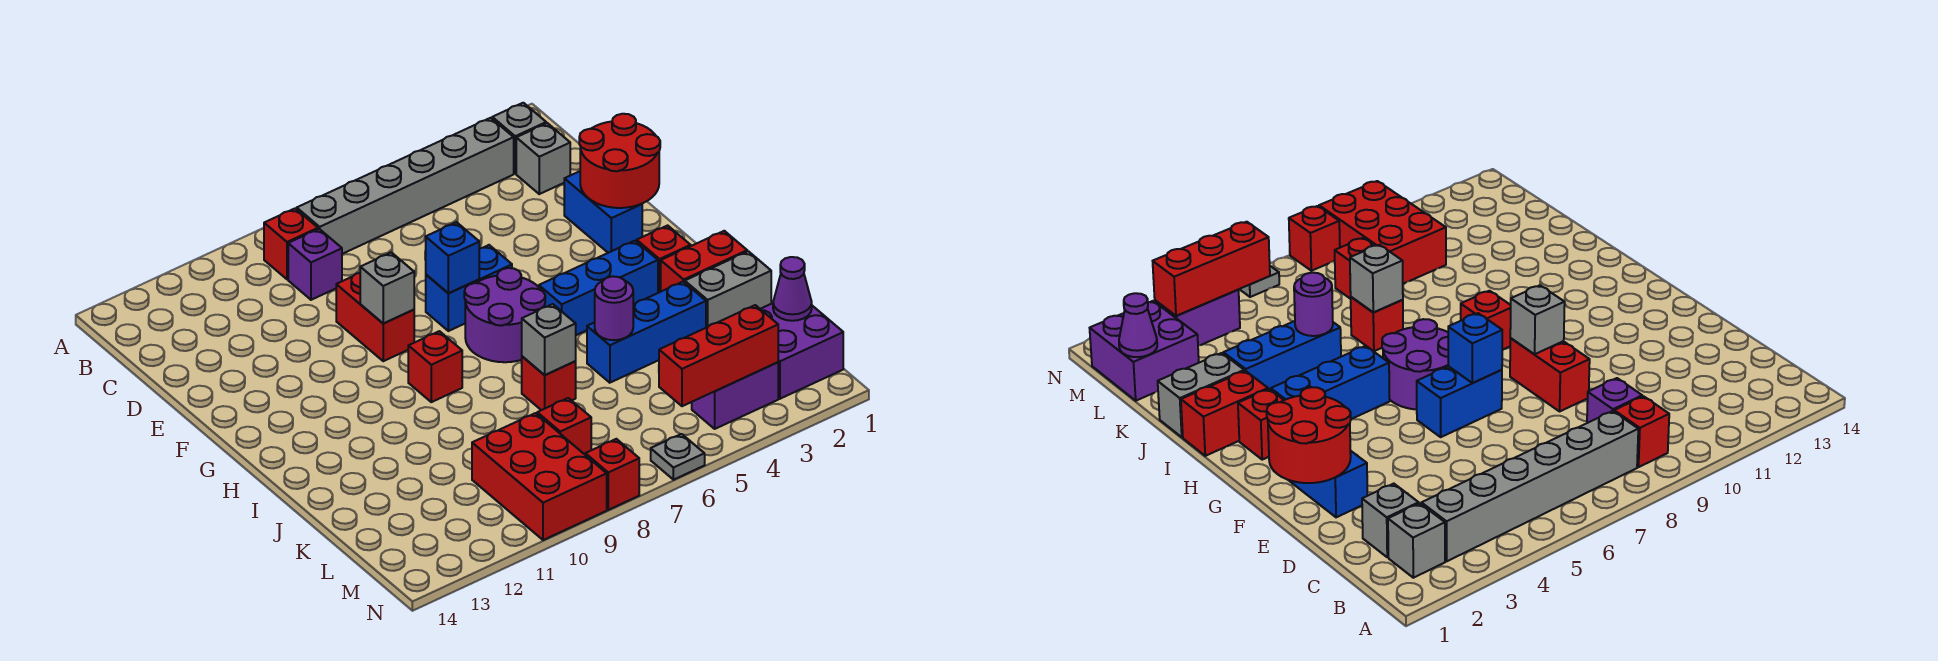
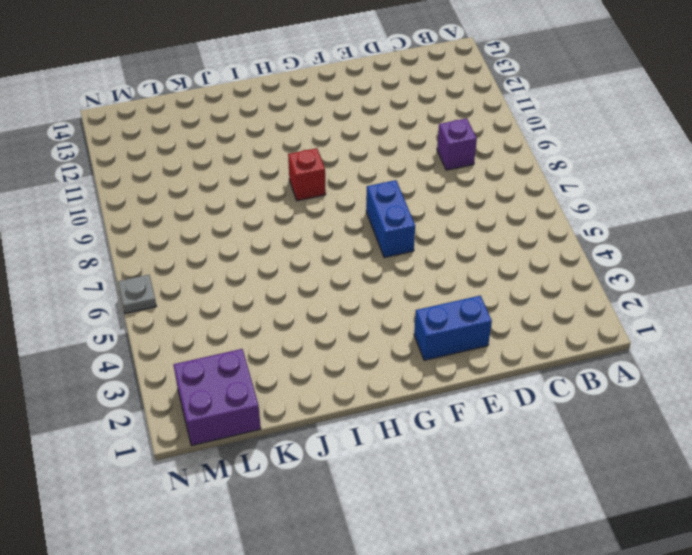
none -> grey 1x1 brick [492,103,546,174]
none -> grey 1x6 brick [297,118,514,254]
none -> red 1x1 brick [264,209,318,279]

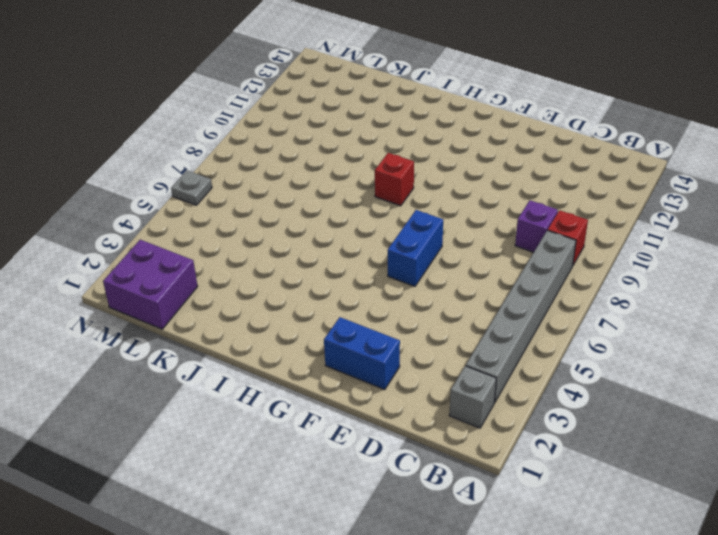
none -> grey 1x1 brick [516,123,570,194]
none -> red 1x2 brick [336,273,414,361]
none -> purple 2x2 round brick [464,268,545,362]

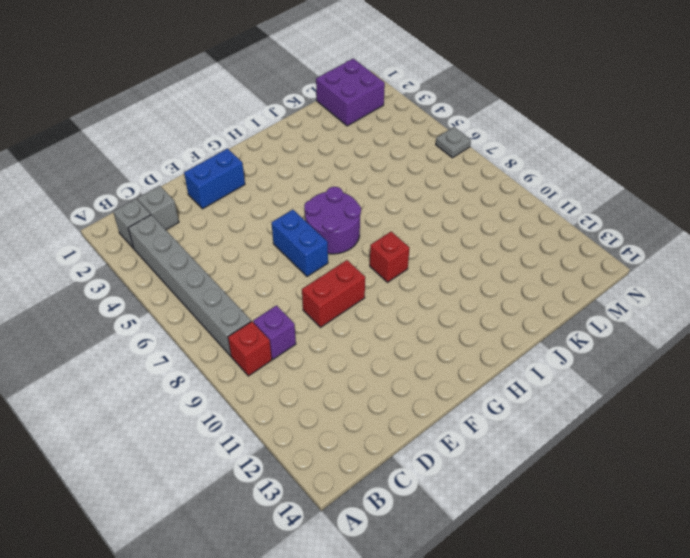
none -> red 1x1 brick [637,225,691,293]
none -> blue 1x3 brick [539,241,658,335]
none -> red 1x2 brick [661,231,747,291]

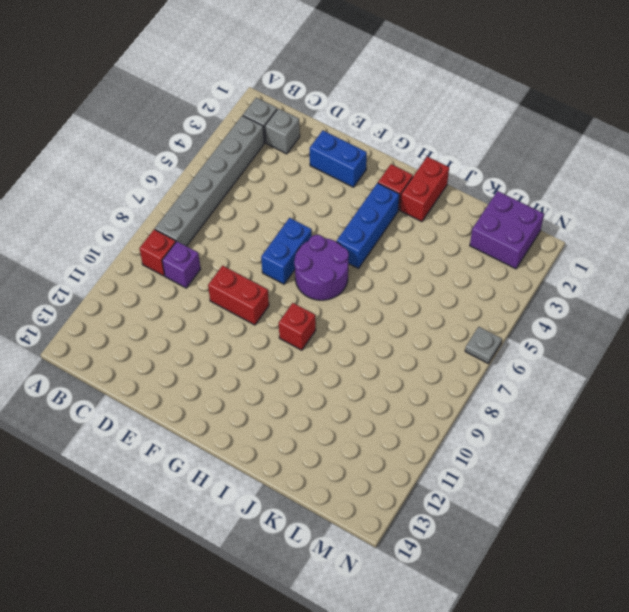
none -> grey 1x2 brick [685,251,771,328]
none -> blue 1x3 brick [587,282,706,383]
none -> red 1x1 brick [522,356,576,410]

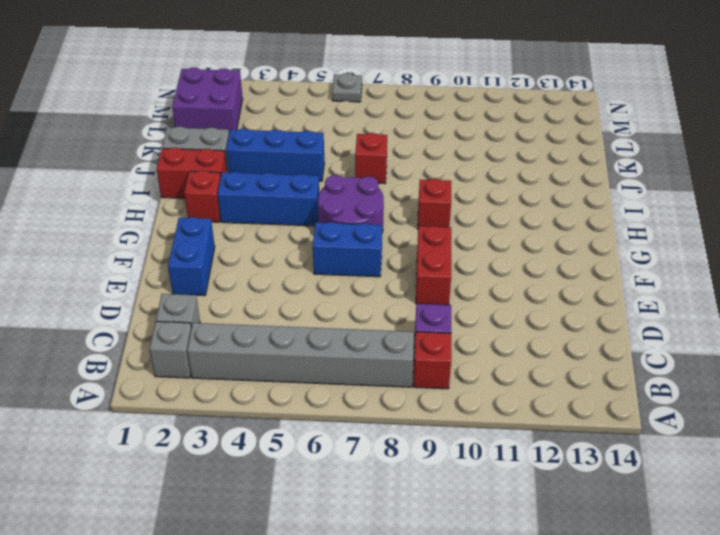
none -> red 1x1 brick [537,398,591,454]
none -> red 2x3 brick [472,413,607,540]
none -> purple 1x2 brick [692,362,778,429]

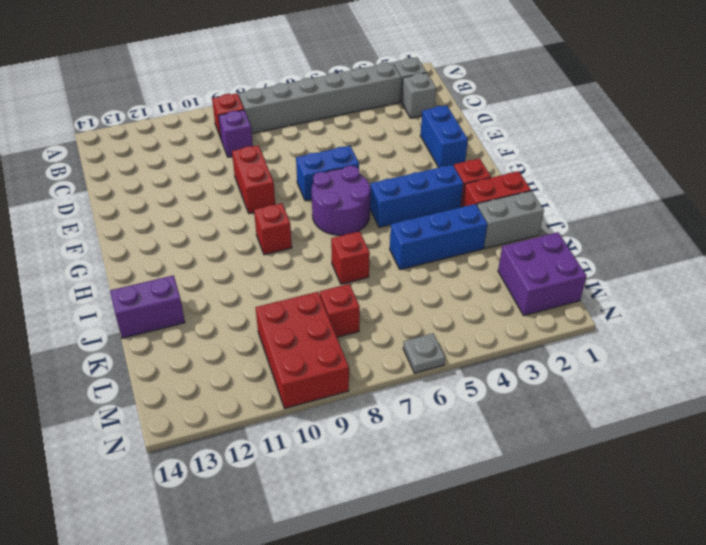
purple 1x2 brick [110,275,185,338] -> purple 1x2 brick moved to [692,362,778,429]
none -> red 1x1 brick [585,439,639,510]
none -> red 2x2 round brick [579,114,660,208]
none -> blue 1x1 brick [426,222,479,293]

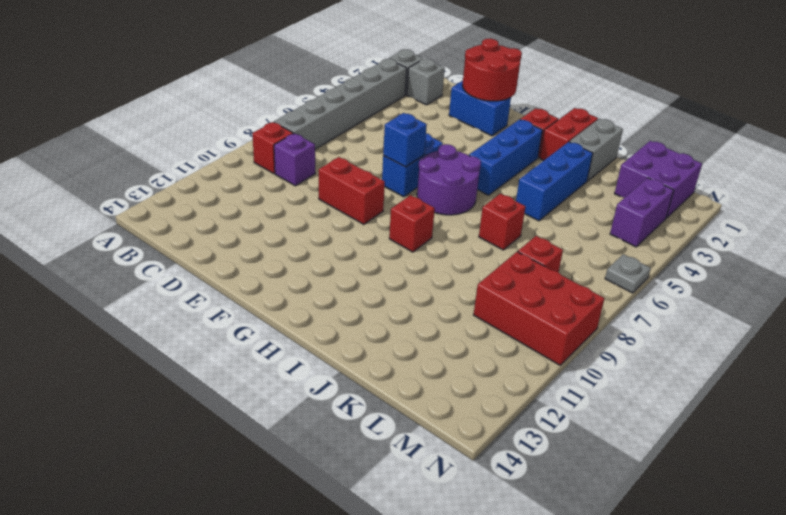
none -> red 1x1 brick [585,439,639,510]
none -> grey 1x1 brick [360,252,414,323]
none -> purple 1x1 round brick [595,276,633,340]

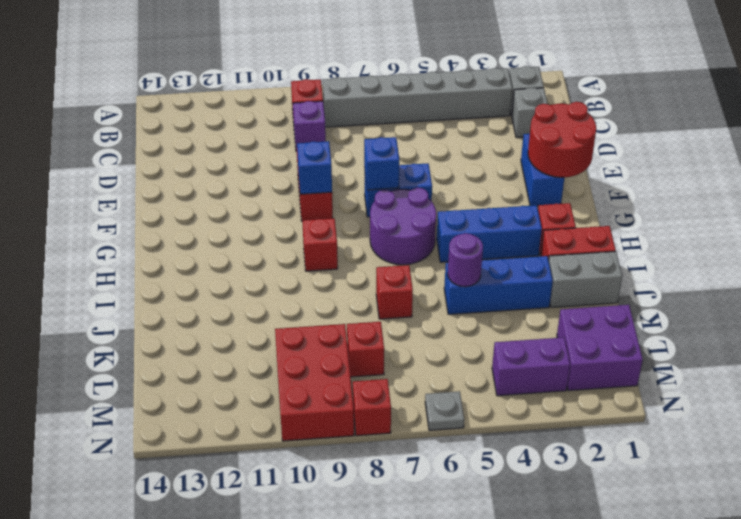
blue 1x1 brick [297,141,332,194] -> grey 1x1 brick [360,252,414,323]
none -> grey 1x1 brick [522,304,576,375]
none -> purple 1x1 cone [773,257,812,321]
none -> red 1x3 brick [659,305,778,406]

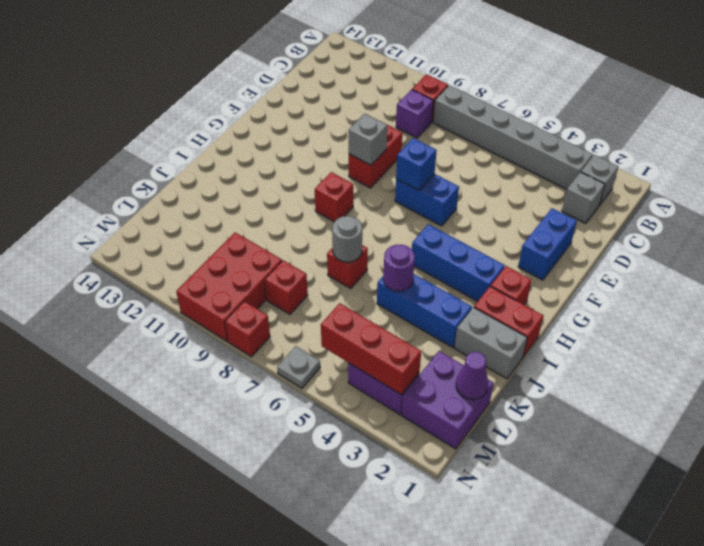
grey 1x1 round brick [332,216,362,262] -> grey 1x1 brick [522,304,576,375]
none -> purple 2x2 round brick [464,268,545,362]
none -> red 2x2 round brick [579,114,660,208]

